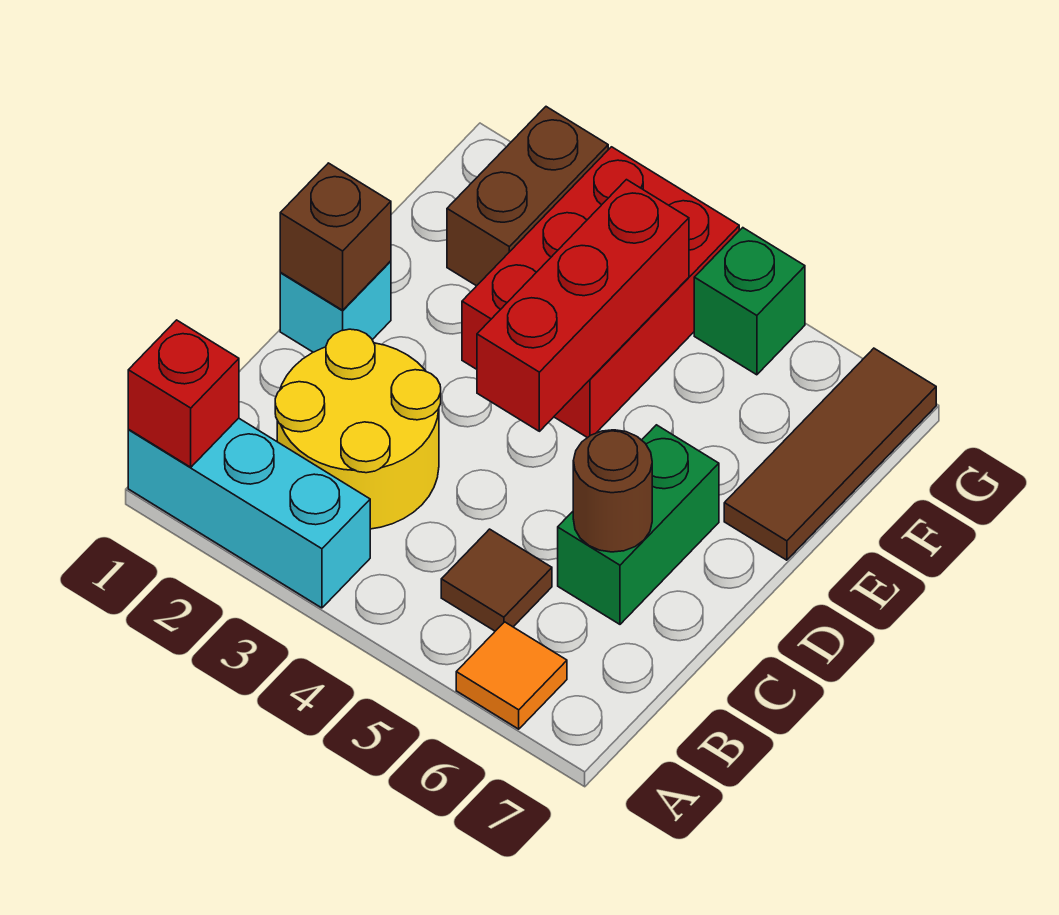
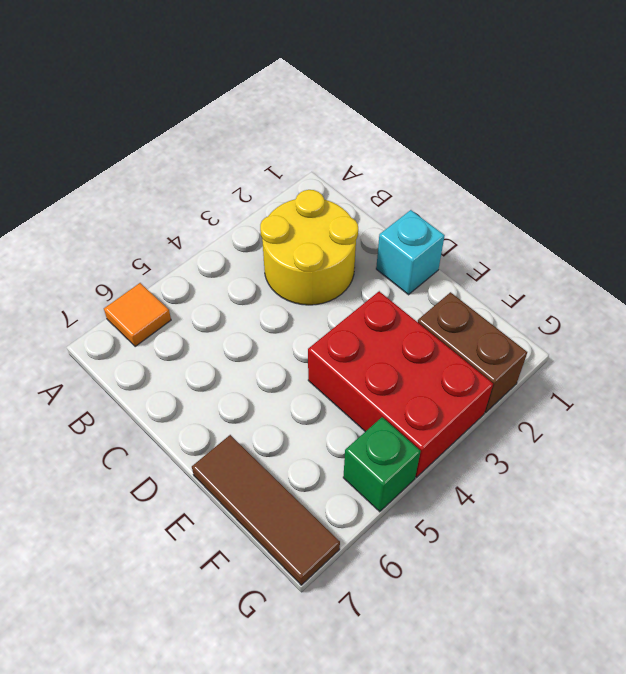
none -> cyan 1x3 brick [128,418,370,608]
none -> brown 1x1 tile [441,529,552,631]
none -> green 1x2 brick [558,425,719,624]

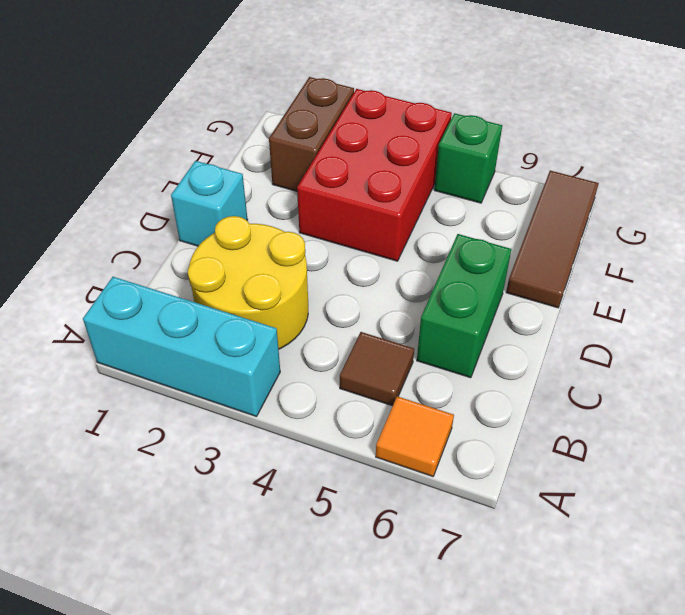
none -> red 1x1 brick [128,320,239,467]
none -> brown 1x1 round brick [573,430,652,552]
none -> brown 1x1 brick [280,163,391,310]

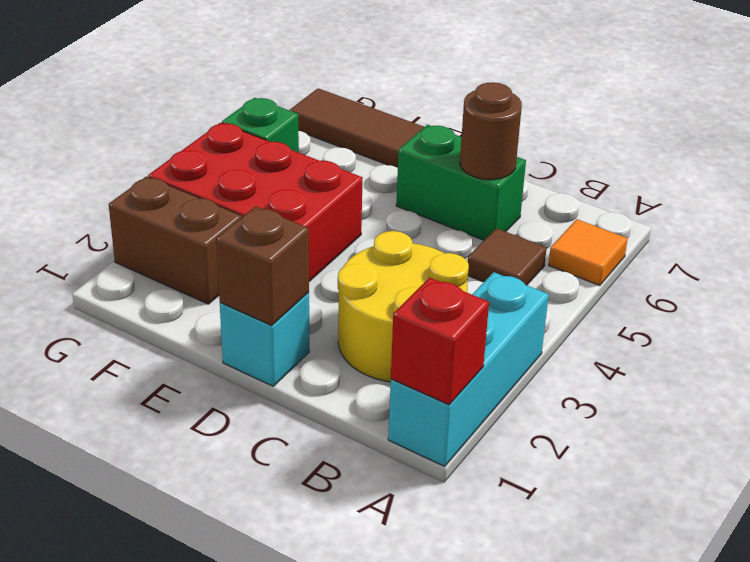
none -> red 1x3 brick [477,180,689,431]

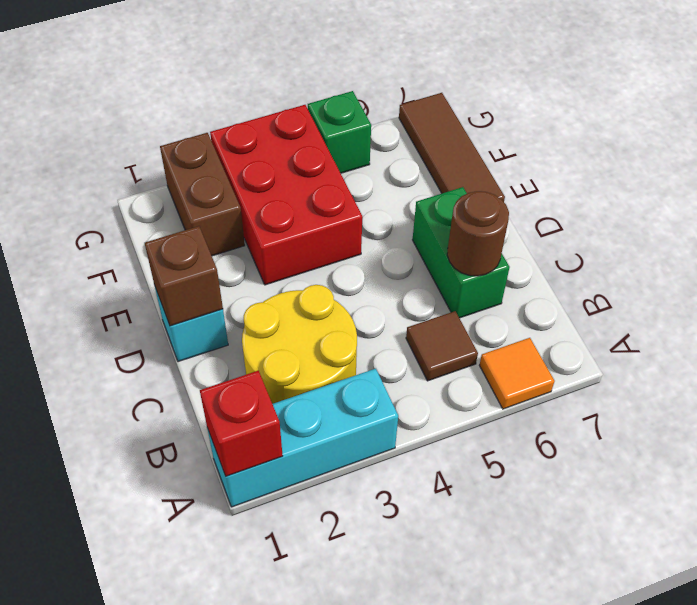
none -> red 1x3 brick [477,180,689,431]

